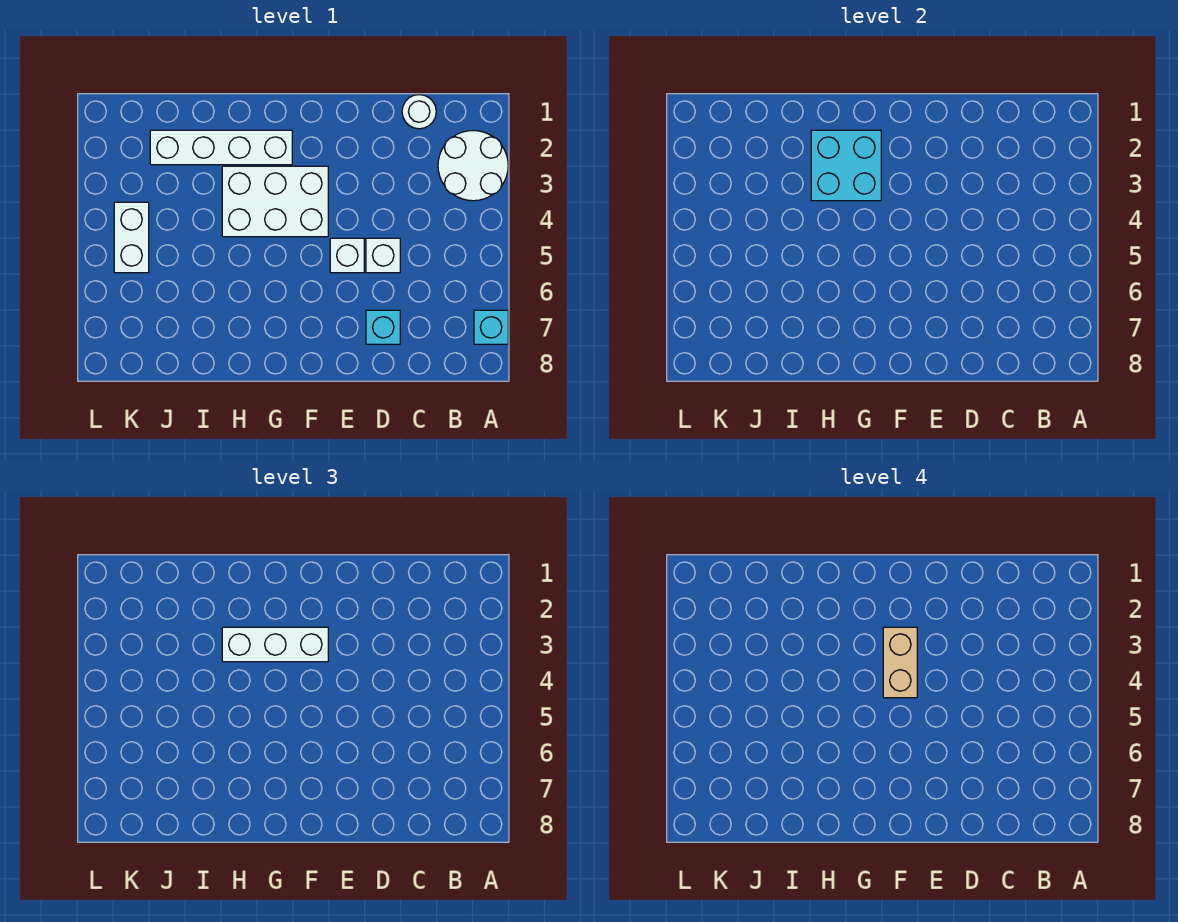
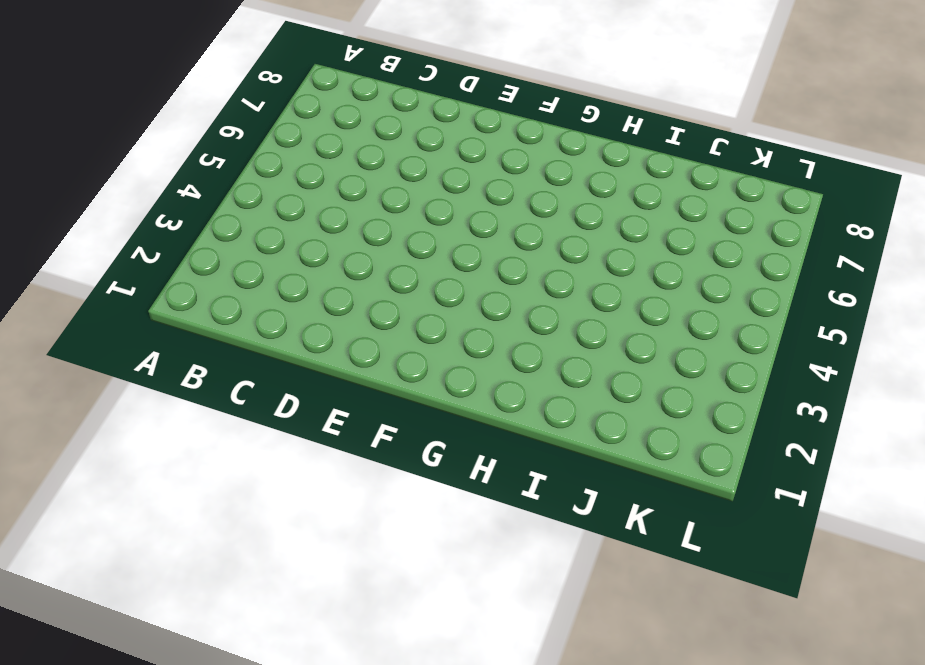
none -> white 2x2 round brick [438,131,508,201]
none -> cyan 1x1 brick [474,310,508,344]
none -> white 1x1 round brick [402,95,436,129]

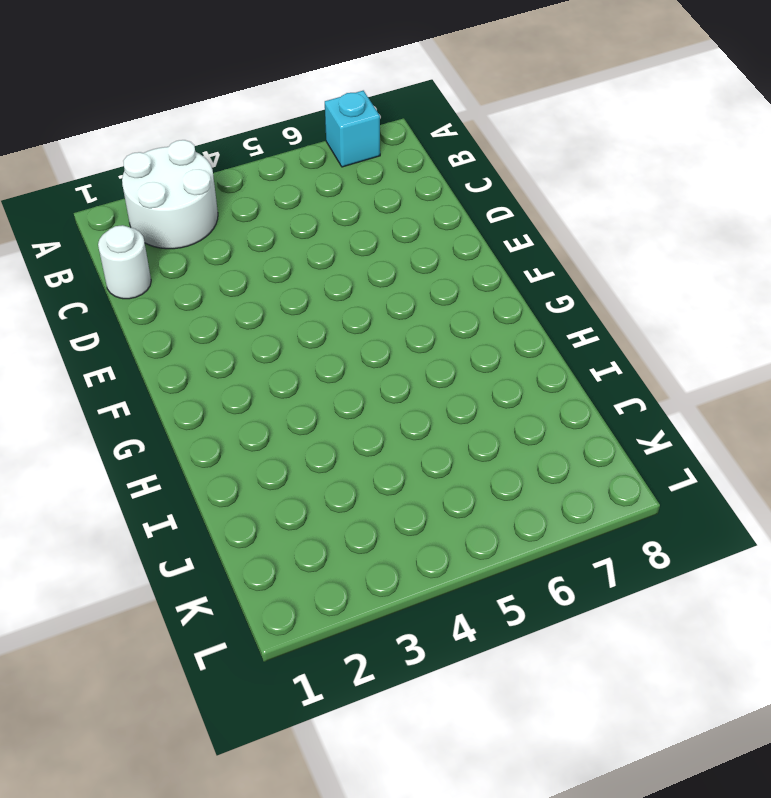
none -> white 1x1 brick [366,238,400,273]
none -> cyan 1x1 brick [366,310,400,344]
none -> white 1x1 brick [330,238,364,273]

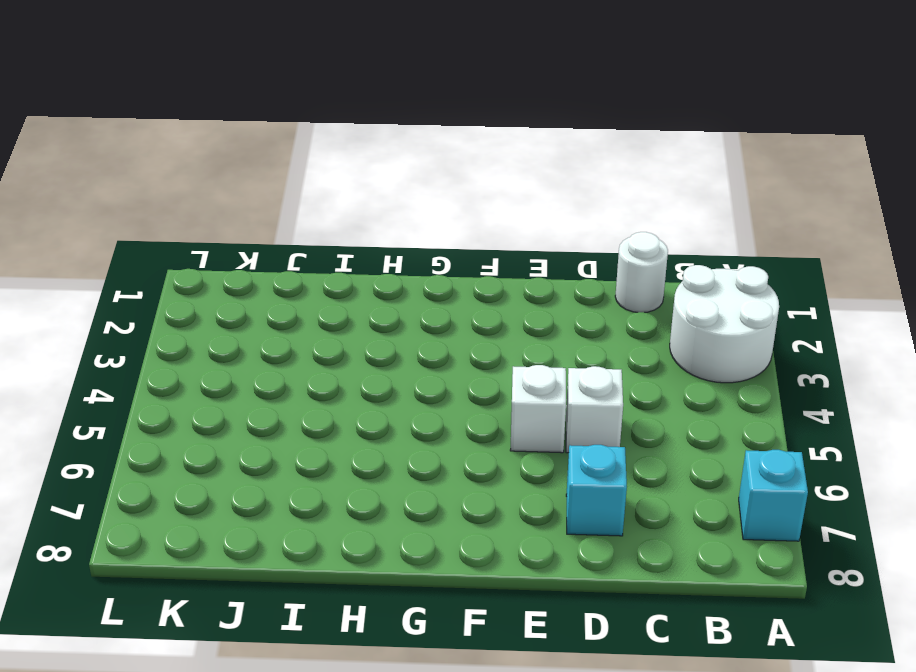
none -> white 2x3 brick [222,166,328,237]
none -> white 1x4 brick [150,130,292,165]
none -> white 1x2 brick [114,202,149,273]

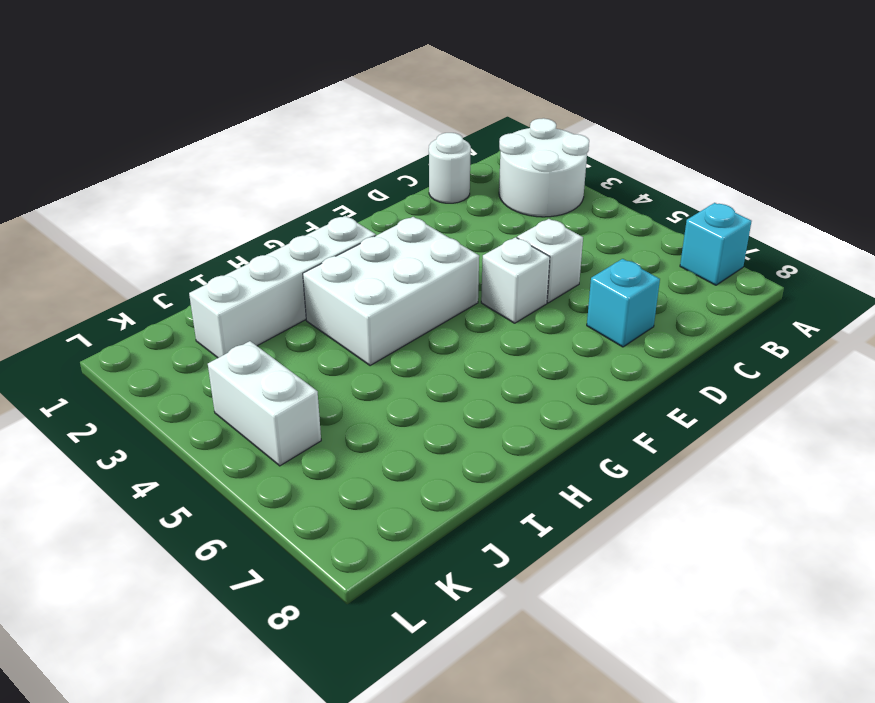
none -> cyan 2x2 brick [811,130,881,201]
none -> white 1x3 brick [222,627,328,662]
none -> tan 1x2 brick [883,627,917,698]

